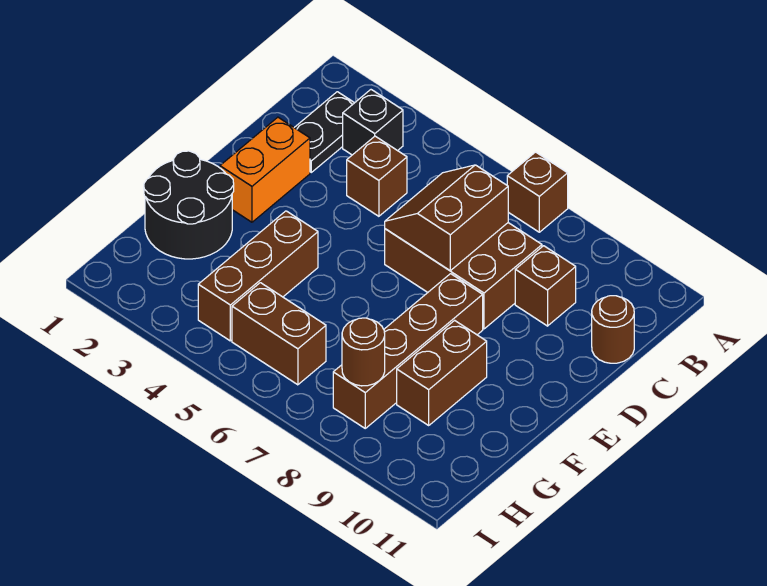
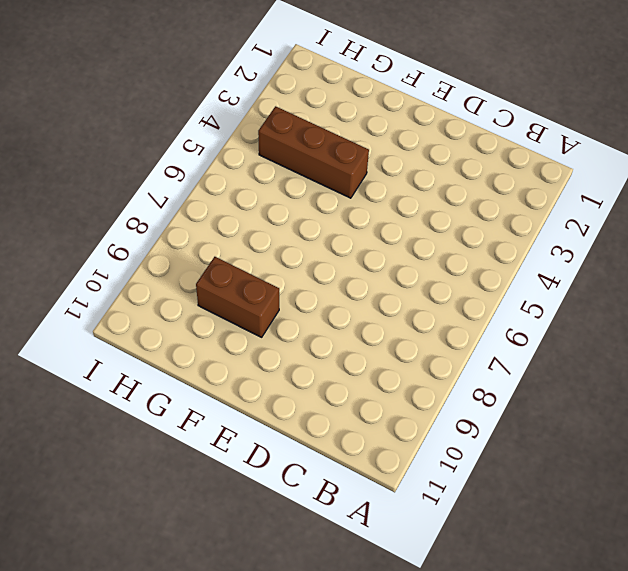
none -> brown 1x1 brick [507,152,568,232]
none -> black 1x2 plate [294,92,354,172]
none -> black 1x1 brick [343,90,403,155]

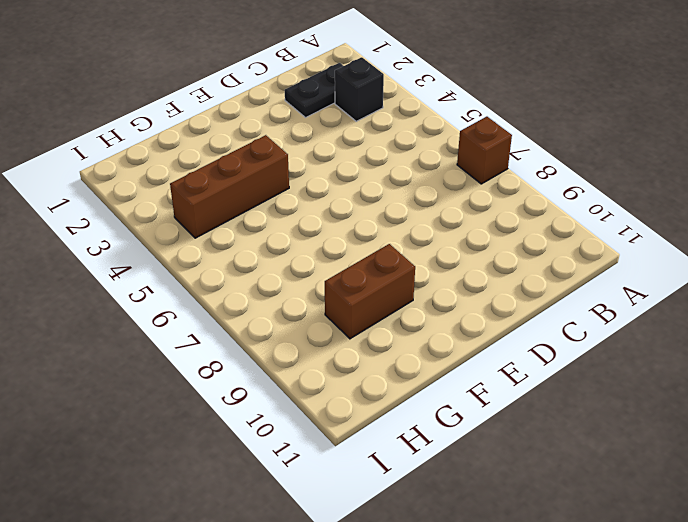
none -> brown 1x1 brick [347,136,407,216]
none -> brown 2x3 brick [385,223,542,329]
none -> brown 1x1 brick [515,246,576,326]

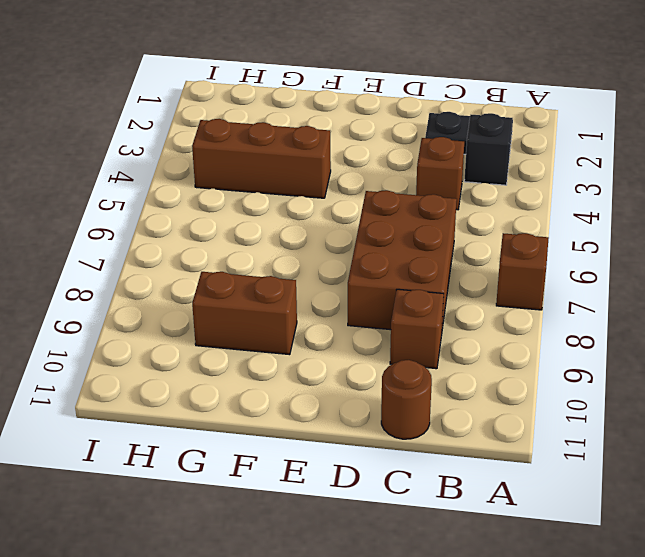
none -> orange 1x2 brick [220,117,310,222]
none -> brown 1x4 brick [333,274,483,428]
none -> black 2x2 round brick [144,151,234,259]

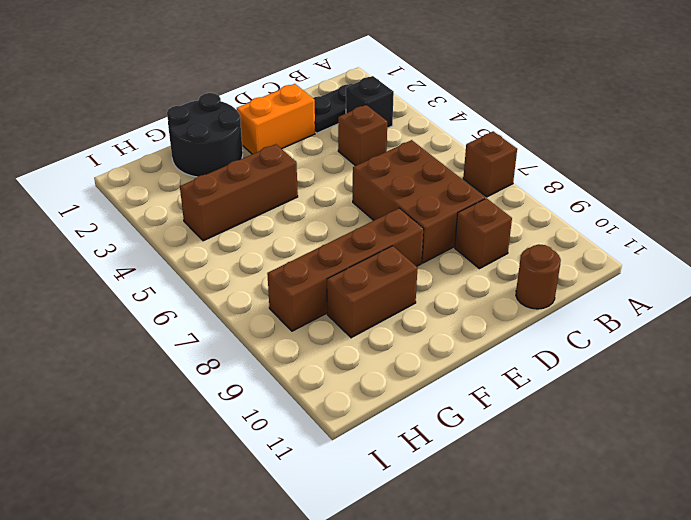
none -> brown 1x2 brick [232,283,326,385]
none -> brown 2x2 slope [385,165,508,271]
none -> brown 1x1 round brick [342,318,385,386]

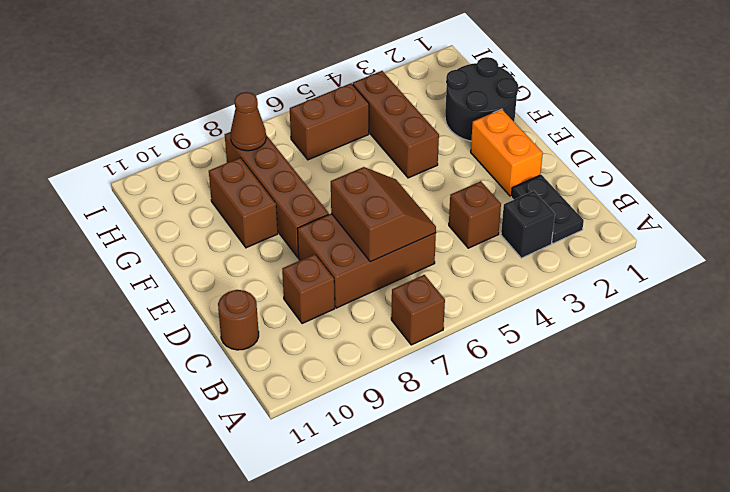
brown 1x1 cone [231,92,266,151] -> brown 1x1 round brick [342,318,385,386]

